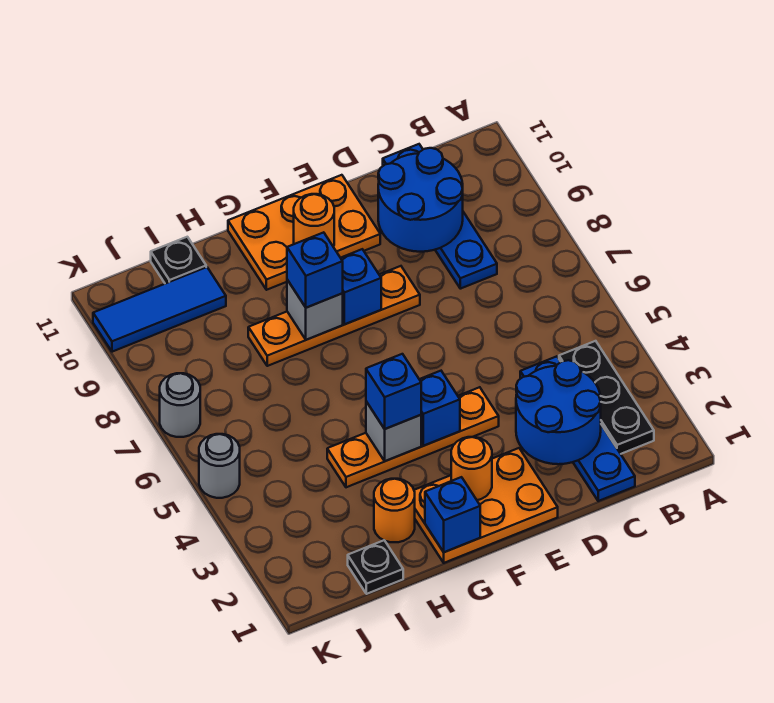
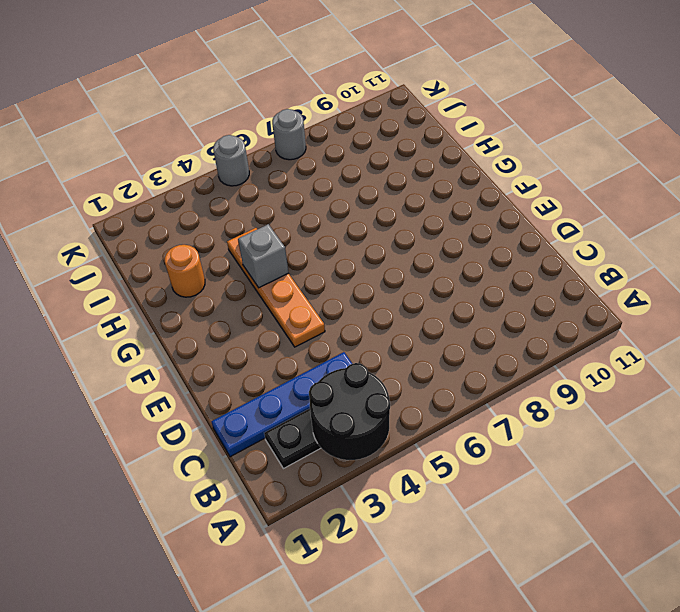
black 2x2 round brick [309,363,390,460] -> none
none -> blue 1x4 plate [383,144,497,289]
none -> orange 2x3 plate [414,448,558,563]
none -> orange 1x4 plate [248,266,420,366]

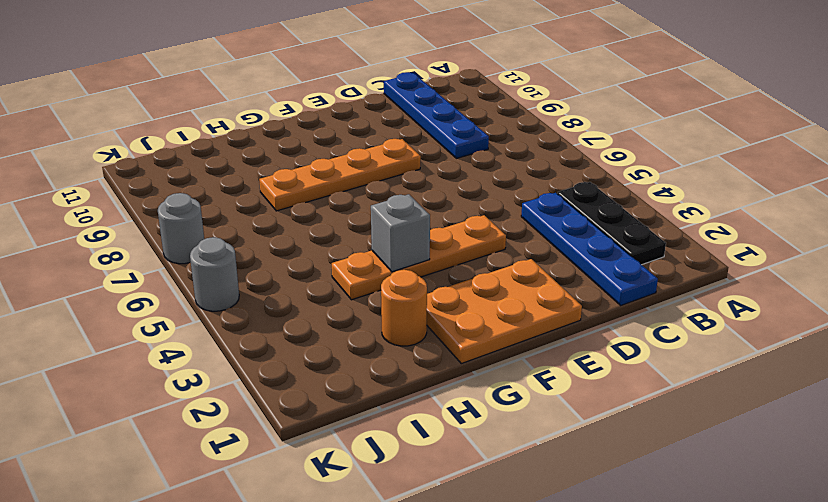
none -> orange 2x3 plate [228,175,380,290]
none -> black 1x1 plate [348,540,403,594]
none -> blue 1x3 tile [93,267,226,352]

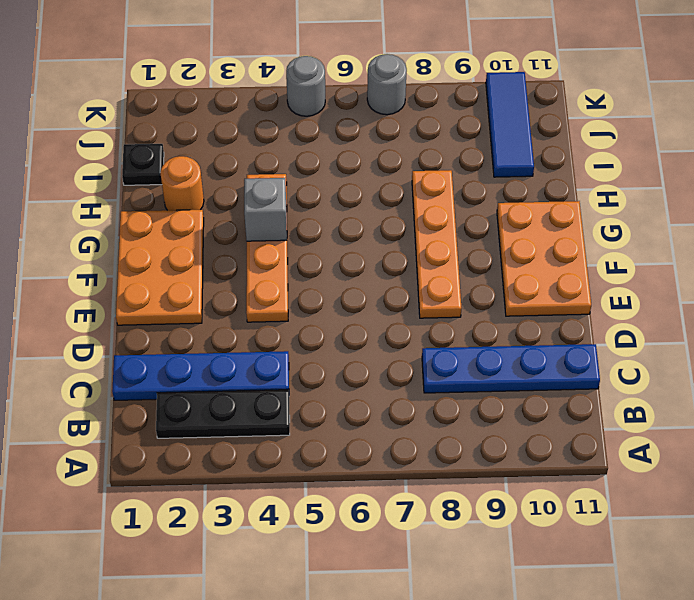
none -> black 1x1 plate [151,237,206,284]
none -> blue 2x2 round brick [516,360,601,464]
none -> blue 2x2 round brick [378,148,463,252]

